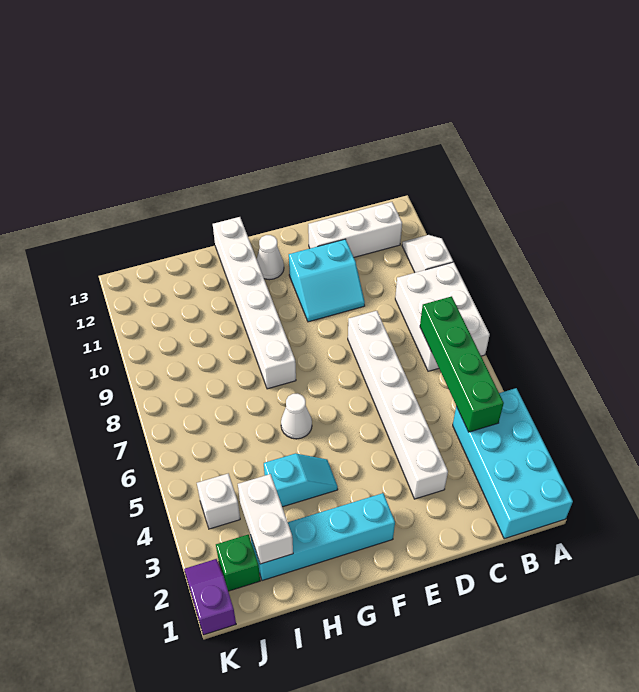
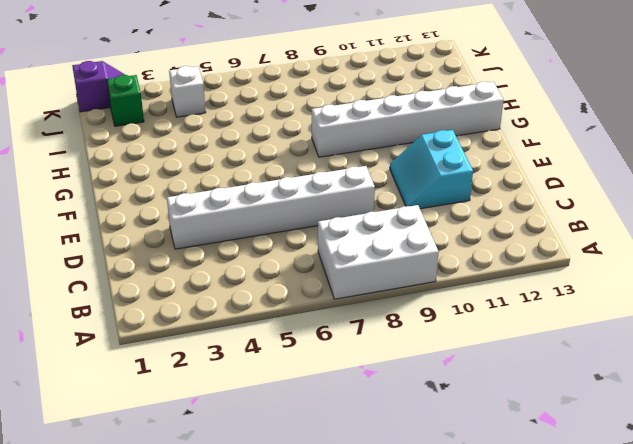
none -> cyan 2x4 brick [453,388,573,539]
none -> white 1x2 slope [402,235,453,273]
none -> white 1x3 brick [308,202,402,257]

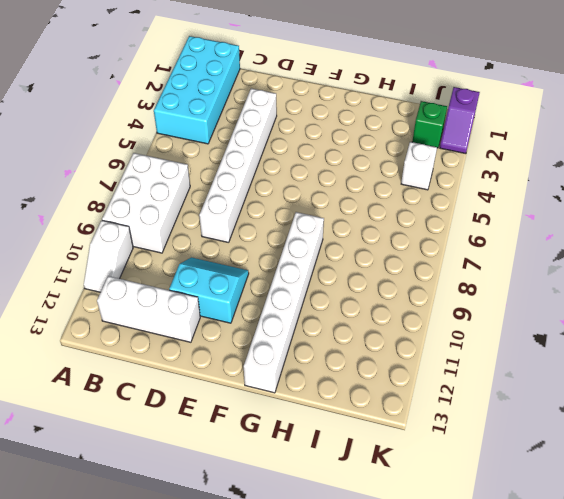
none -> cyan 1x4 brick [250,493,395,581]
none -> white 1x1 cone [257,235,284,280]
none -> cyan 1x2 slope [264,454,338,507]

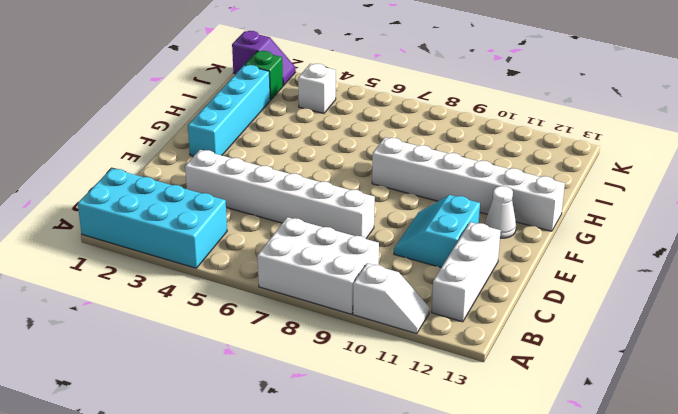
none -> cyan 1x2 slope [264,454,338,507]
none -> white 1x1 cone [281,394,312,439]
none -> green 1x4 brick [420,296,504,432]

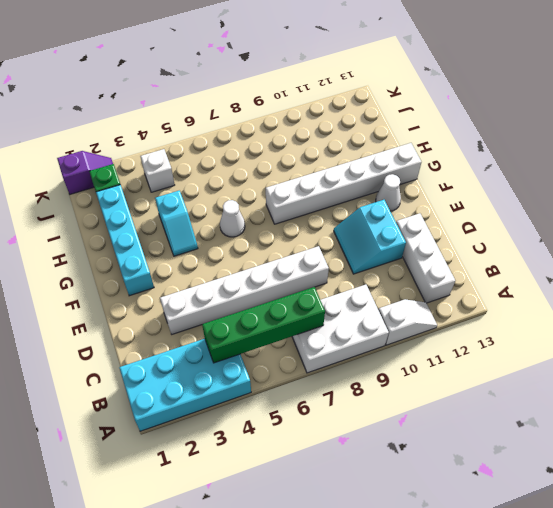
none -> white 1x2 brick [238,474,293,564]

